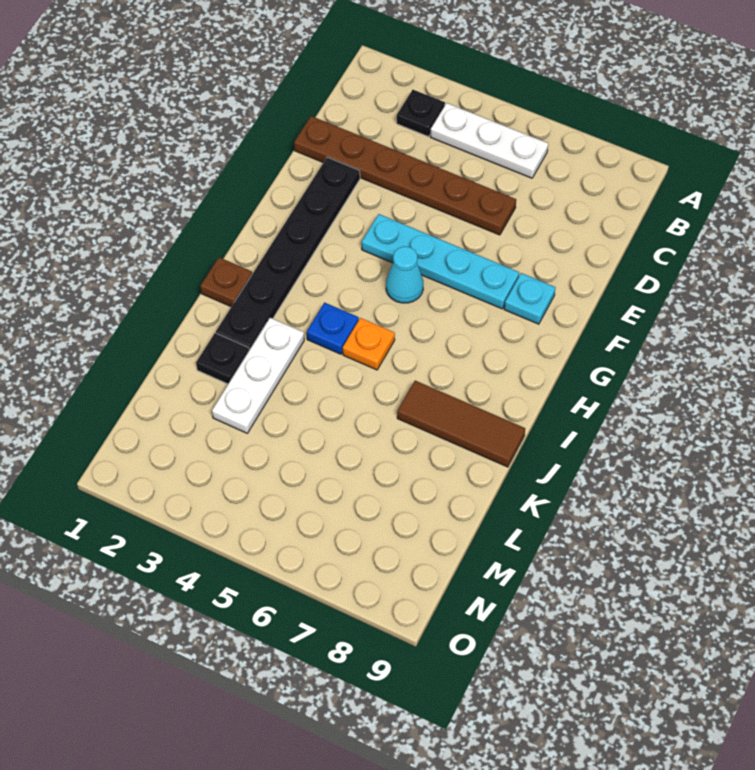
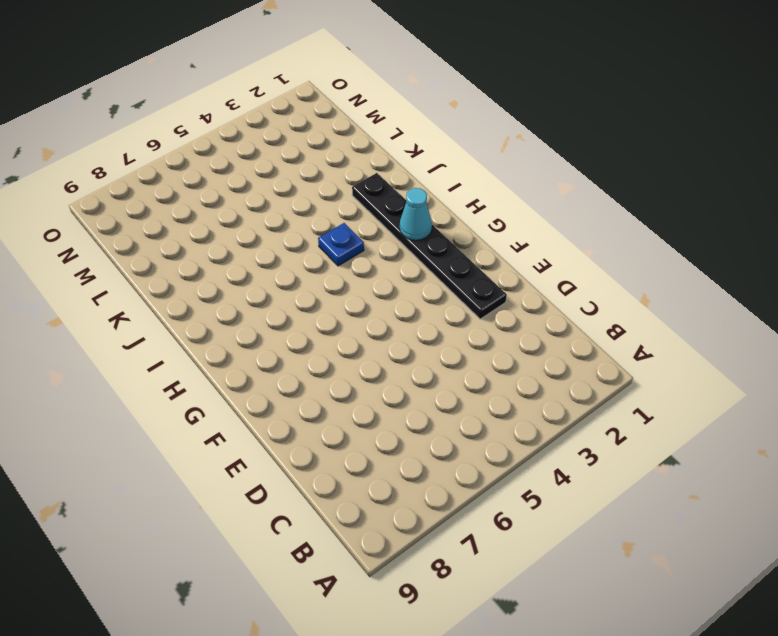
cyan 1x1 cone [400,188,432,240] -> cyan 1x1 cone moved to [386,246,423,303]
none -> black 1x1 plate [397,90,445,137]
none -> white 1x3 plate [430,103,548,178]
none -> brown 1x6 plate [294,116,516,235]

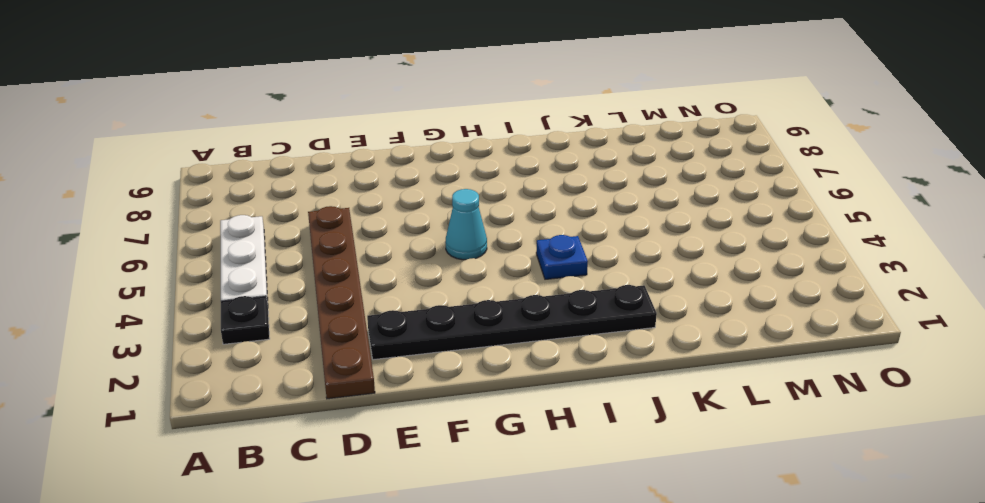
none -> cyan 1x4 plate [362,214,519,309]
none -> cyan 1x1 plate [504,273,556,324]
none -> brown 1x1 plate [200,257,252,307]

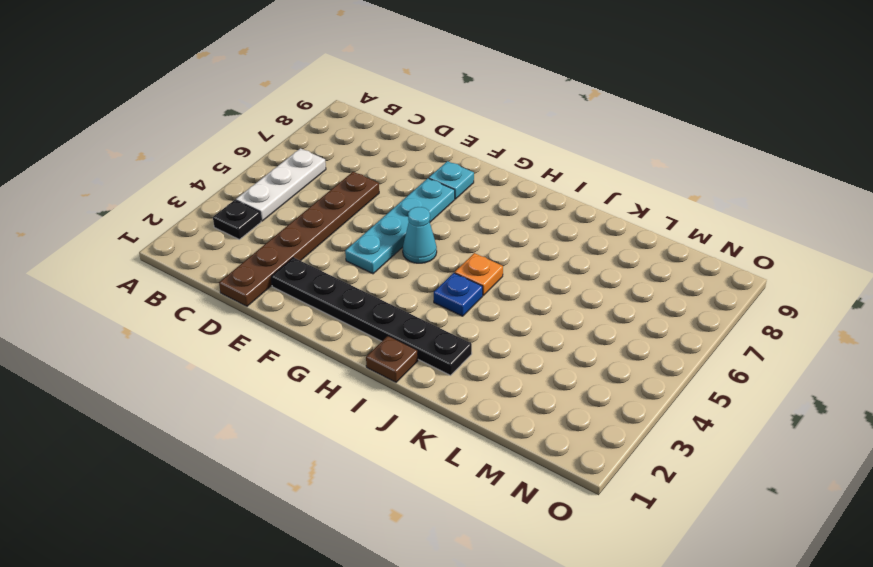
none -> white 1x3 plate [212,318,304,433]
none -> brown 1x3 tile [397,381,525,467]
none -> black 1x1 plate [196,333,249,384]

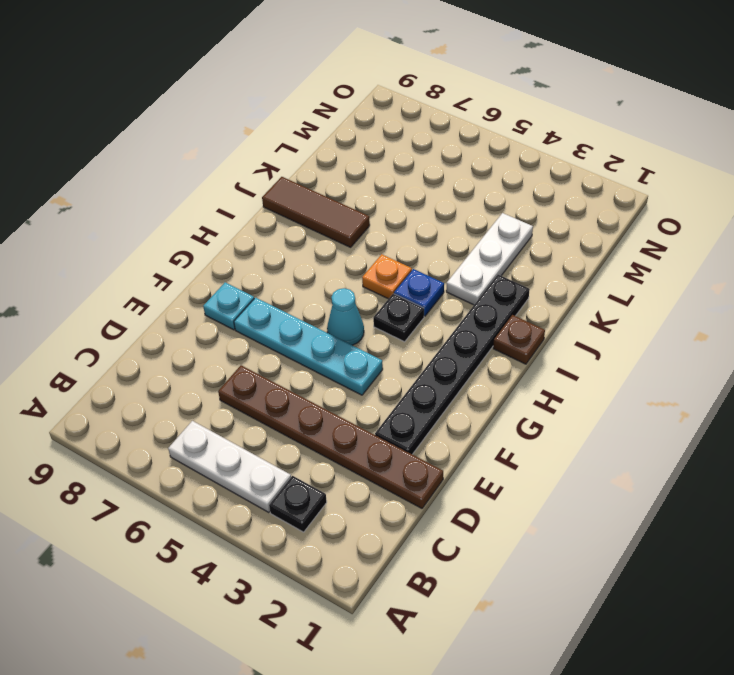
black 1x1 plate [373,294,424,342] -> black 1x1 plate moved to [196,333,249,384]

